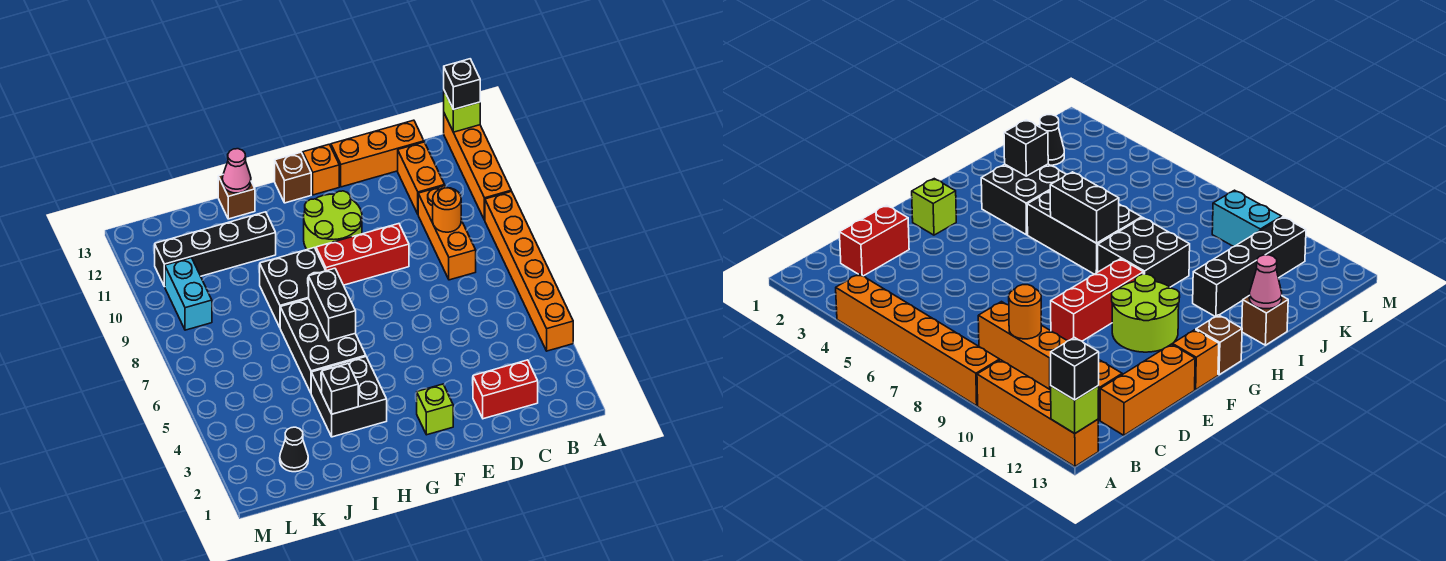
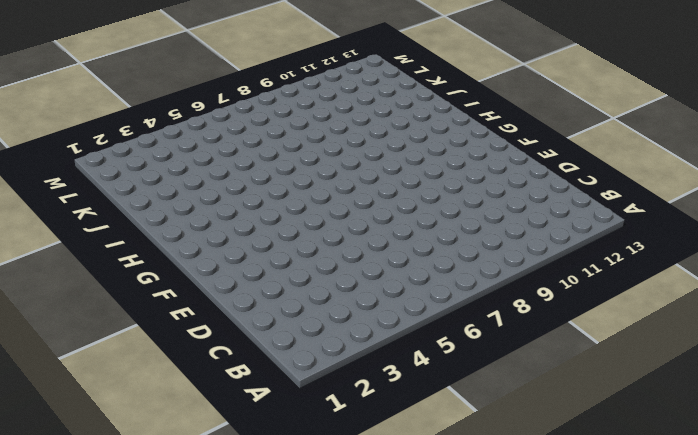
none -> orange 1x6 brick [485,191,573,351]
none -> orange 1x4 brick [444,114,511,220]
none -> red 1x2 brick [473,360,538,419]

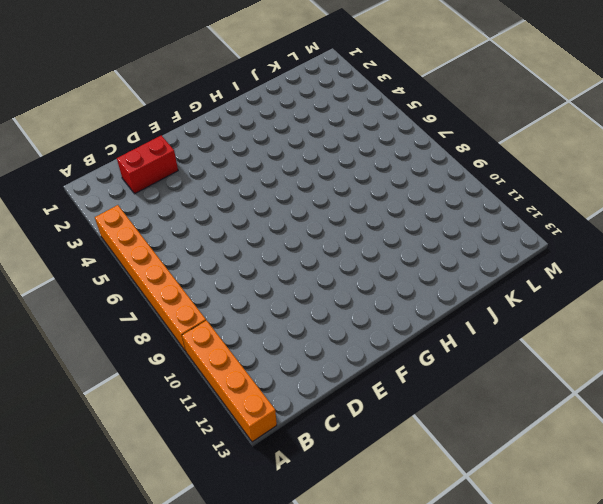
none -> orange 1x3 brick [418,186,476,280]
none -> orange 1x2 brick [398,142,445,214]
none -> orange 1x3 brick [331,120,424,187]

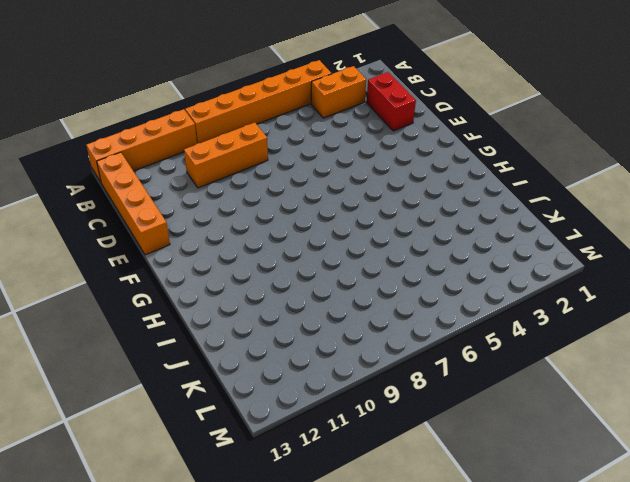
orange 1x2 brick [311,66,366,118] -> orange 1x2 brick moved to [398,142,445,214]
orange 1x4 brick [97,152,170,255] -> orange 1x3 brick [331,120,424,187]
none -> red 1x3 brick [316,224,409,285]
none -> lime 1x1 brick [417,384,453,435]
none -> lime 2x2 round brick [304,191,362,249]

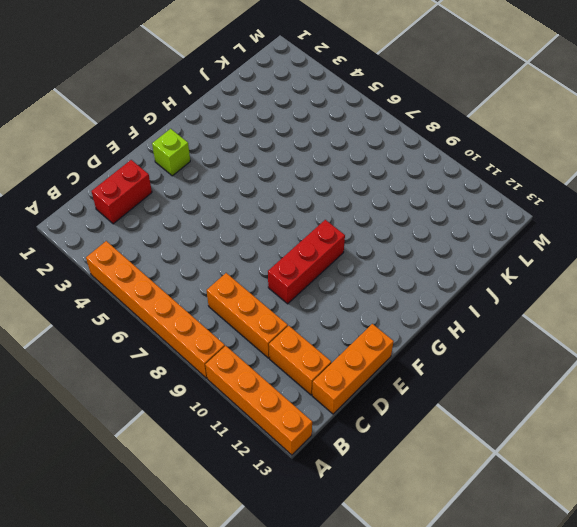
none -> lime 2x2 round brick [304,191,362,249]
none -> orange 1x1 brick [303,144,339,195]
none -> brown 1x1 brick [275,152,311,203]

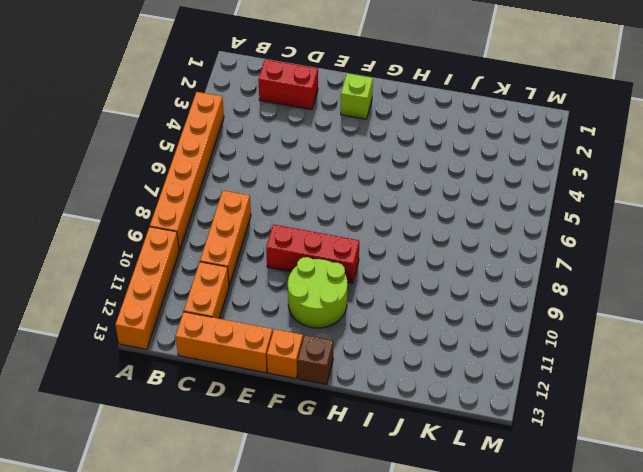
none -> black 2x2 brick [311,357,387,437]
none -> black 2x3 brick [280,299,366,393]
none -> black 2x2 brick [260,248,326,327]

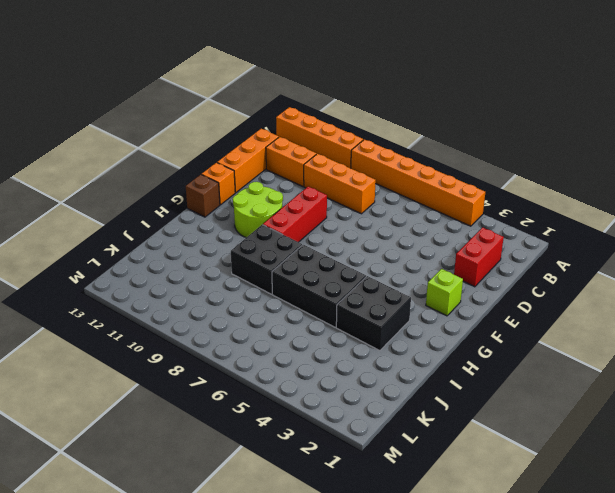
none -> black 1x4 brick [155,212,276,287]
none -> brown 1x1 brick [218,175,255,219]
none -> black 1x1 cone [280,427,308,472]

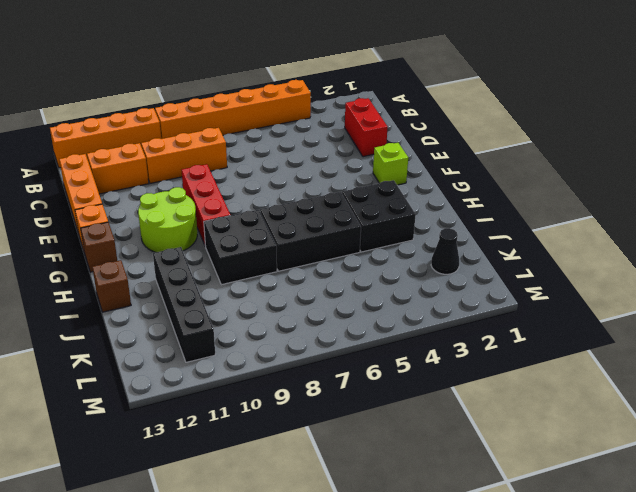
none -> cyan 1x2 brick [165,258,212,330]
none -> lime 1x1 brick [444,91,480,132]
none -> orange 1x1 round brick [433,188,461,232]

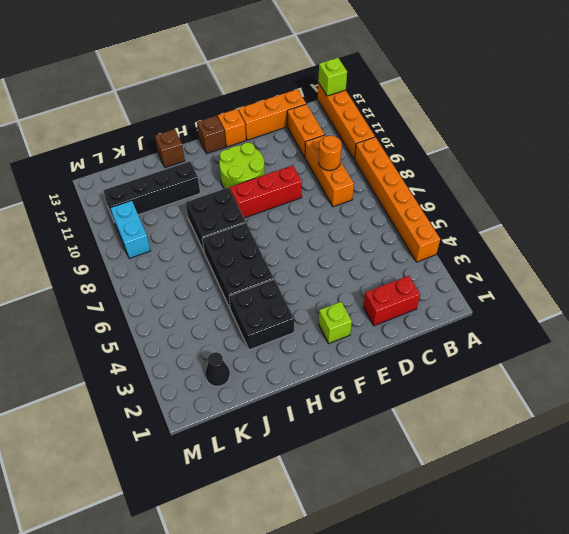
none -> black 1x2 brick [309,268,356,341]
none -> black 1x1 brick [322,364,358,414]
none -> pink 1x1 cone [222,149,251,193]

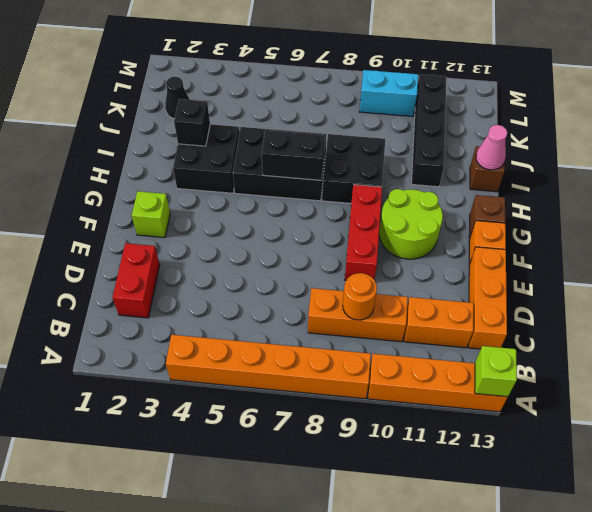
none -> black 1x1 brick [444,59,480,110]

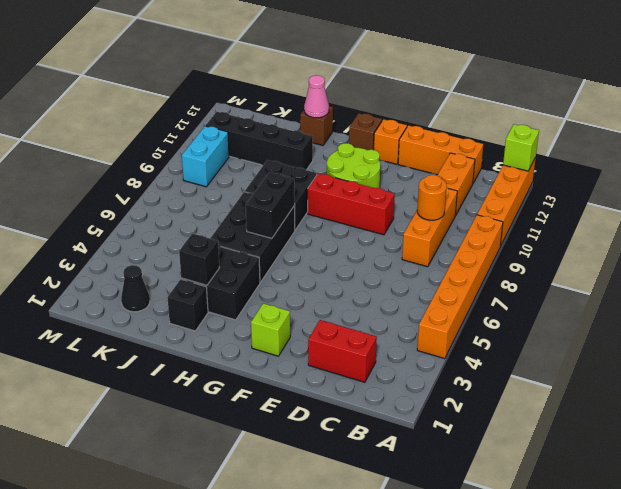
black 1x1 brick [167,279,208,331] -> black 1x1 brick moved to [444,59,480,110]

